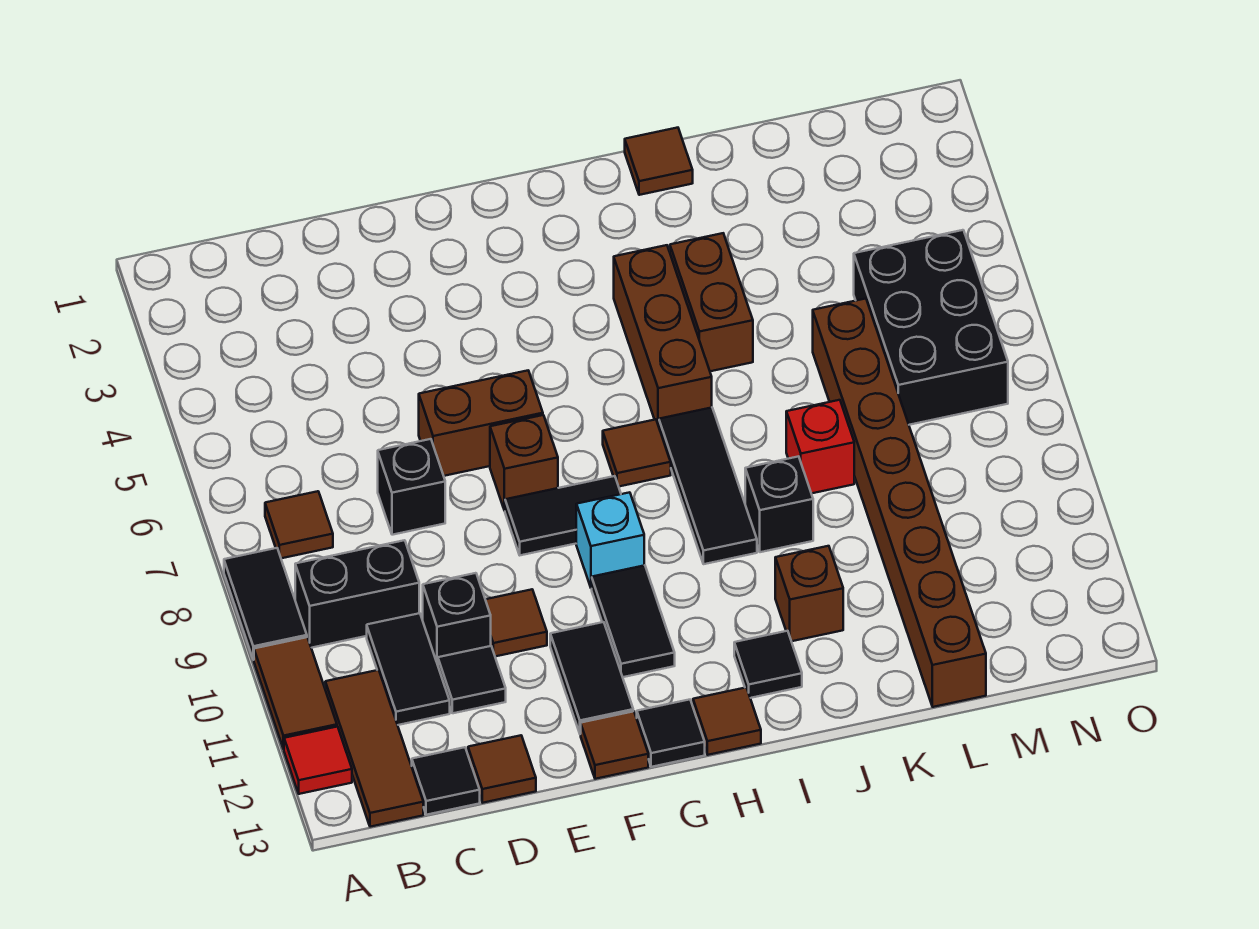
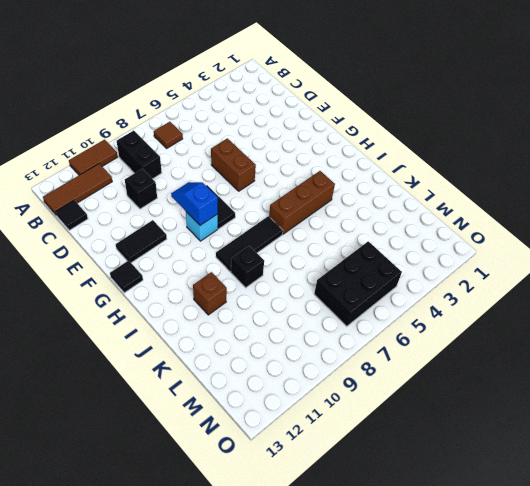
blue 1x2 slope [171,182,218,225] -> none
none -> black 1x2 tile [224,548,307,660]
none -> red 1x1 tile [284,727,352,794]
none -> black 1x2 tile [367,613,450,725]
none -> black 1x1 brick [378,439,445,535]

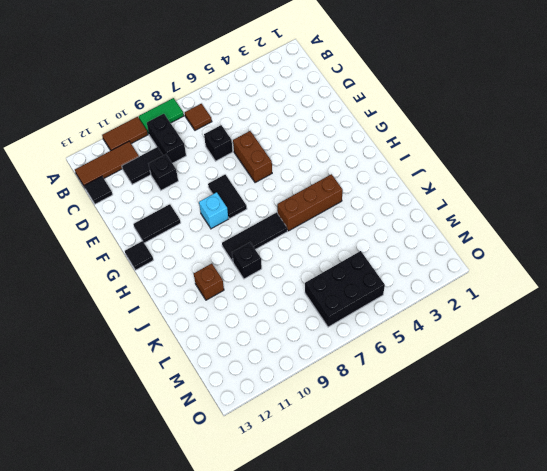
green 1x2 tile [139,98,184,134] -> black 1x2 tile [224,548,307,660]
none -> red 1x1 tile [284,727,352,794]
none -> black 1x1 tile [438,646,506,713]
none -> brown 1x1 tile [468,735,536,803]
none -> brown 1x1 tile [485,589,547,656]

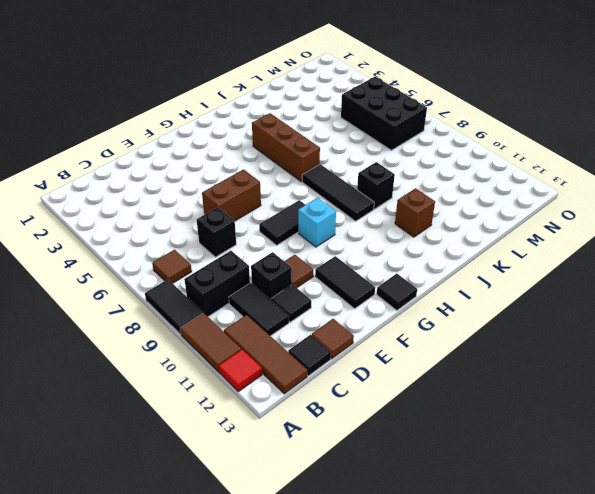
none -> brown 1x1 brick [490,415,558,511]
none -> brown 1x1 tile [581,711,648,779]
none -> black 1x2 tile [592,565,675,677]
none -> brown 1x1 tile [603,419,671,486]

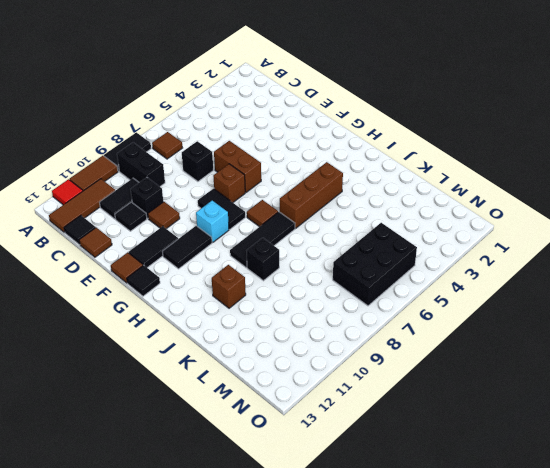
none -> brown 1x1 tile [693,688,761,755]
none -> black 1x1 tile [734,631,802,698]
none -> brown 1x1 tile [625,128,693,195]
none -> brown 1x2 brick [670,233,753,371]

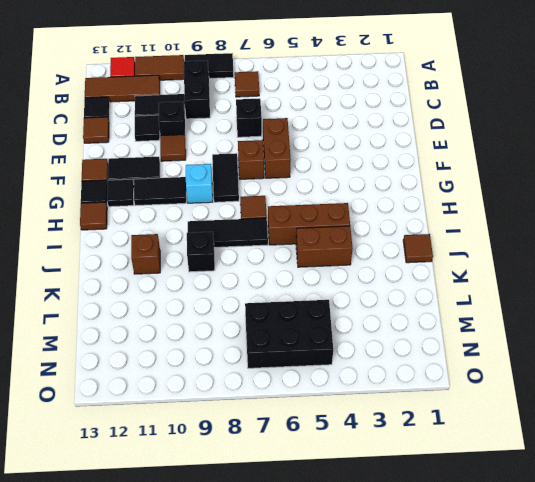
black 1x1 tile [107,179,134,207] -> black 1x1 tile moved to [734,631,802,698]
none -> red 1x1 brick [786,400,854,493]
none -> brown 1x8 brick [813,299,986,707]

